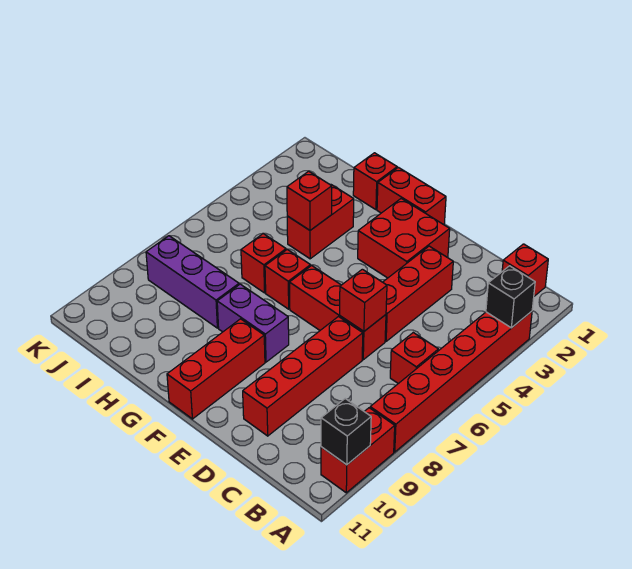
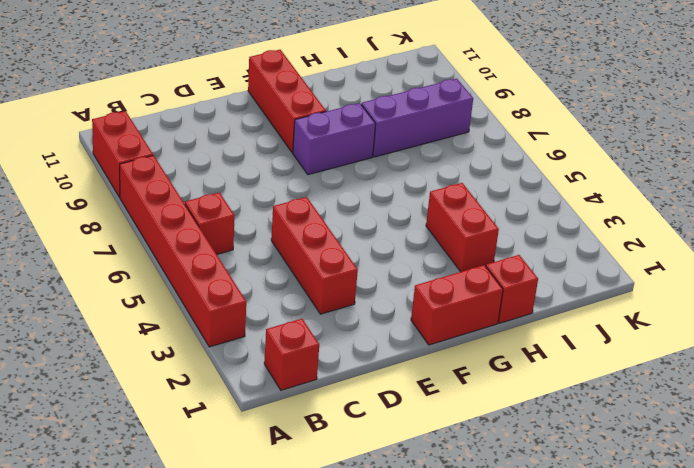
none -> red 1x3 brick [289,266,386,360]
none -> red 1x4 brick [243,317,363,436]
none -> red 2x2 brick [358,199,450,278]

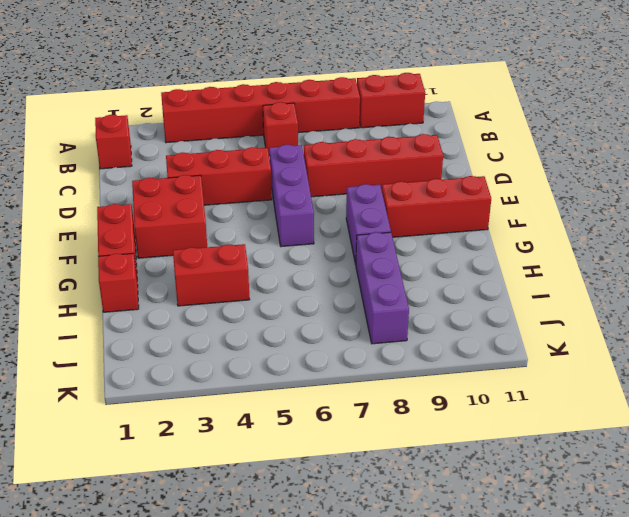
purple 1x3 brick [269,145,314,247] -> red 1x3 brick [289,266,386,360]
none -> red 1x1 brick [265,250,310,309]
none -> red 1x1 brick [241,234,286,293]
none -> black 1x1 brick [486,266,535,328]

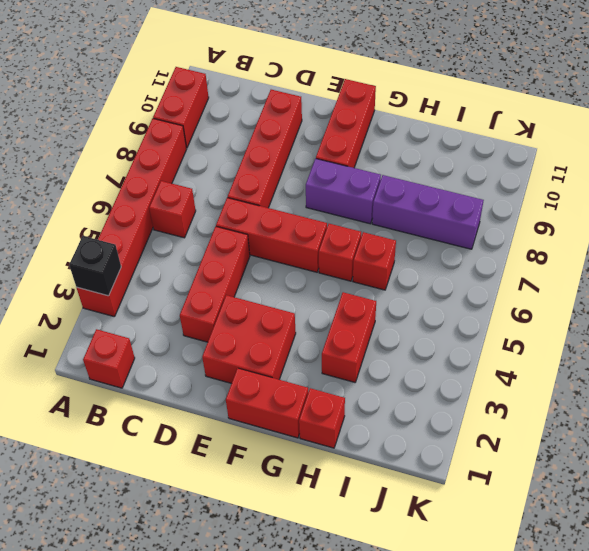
none -> black 1x1 brick [321,399,371,465]
none -> red 1x1 brick [340,269,387,331]
none -> red 1x1 brick [287,171,332,230]

